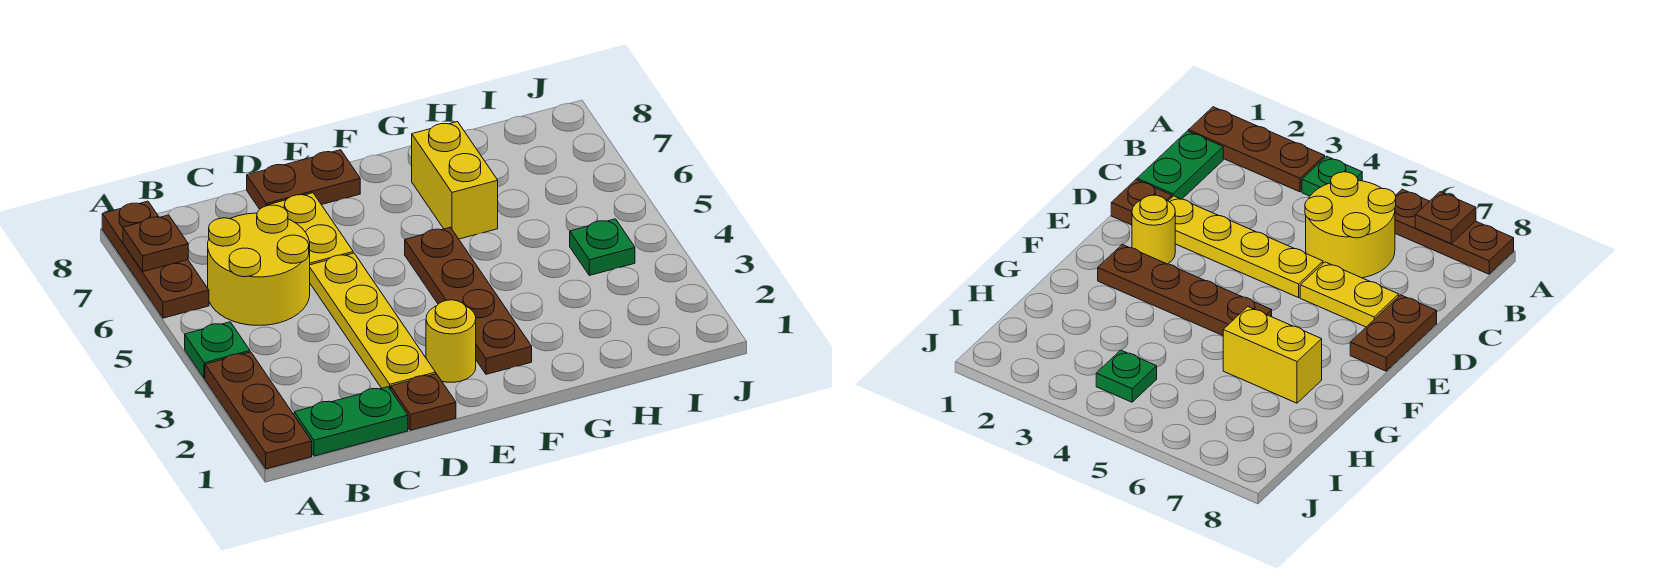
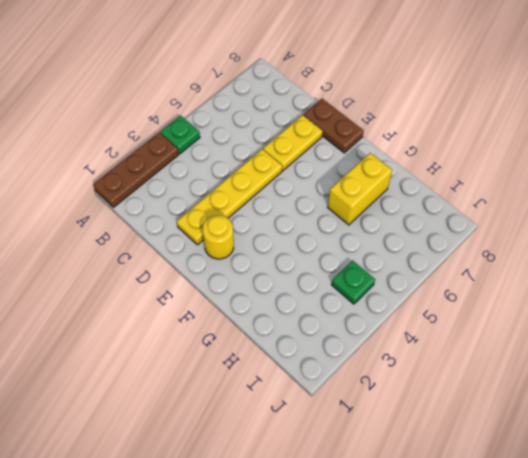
none -> brown 1x3 plate [102,201,209,318]
none -> green 1x2 plate [294,387,408,456]
none -> yellow 2x2 round brick [208,205,310,325]

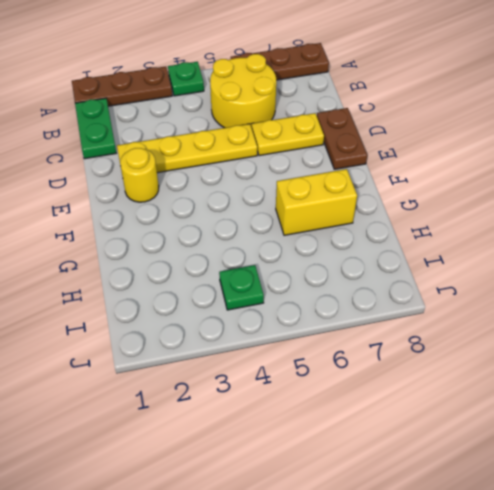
none -> brown 1x1 plate [391,374,456,430]
none -> brown 1x4 plate [405,227,532,374]
none -> brown 1x1 plate [123,215,188,272]

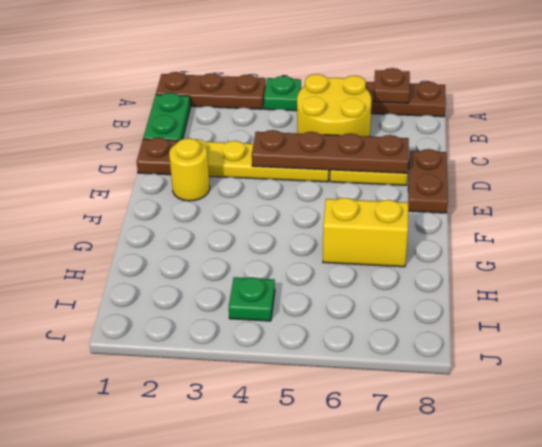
brown 1x4 plate [252,130,409,173] -> brown 1x4 plate moved to [405,227,532,374]

